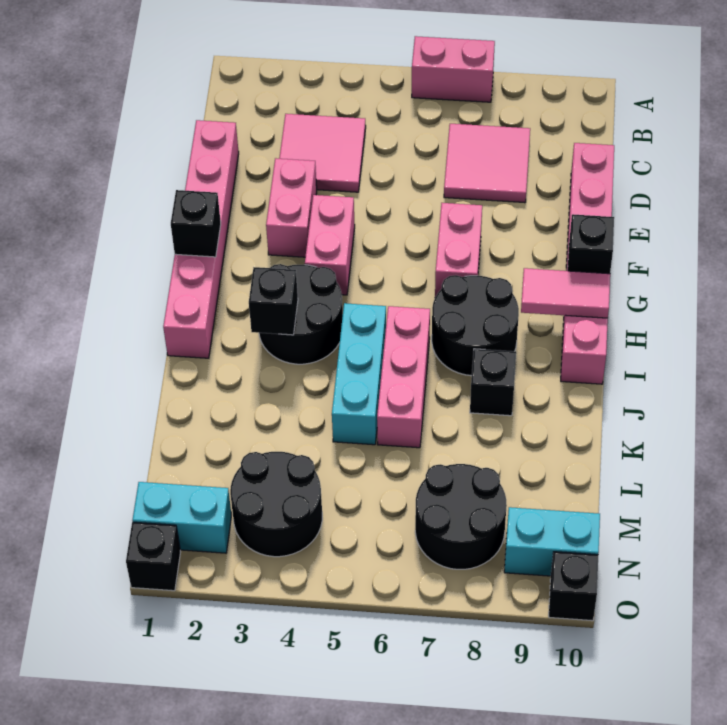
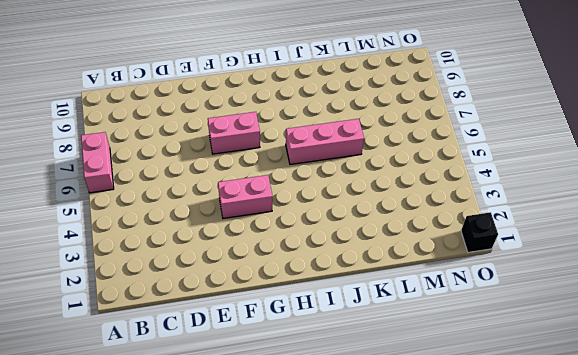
none -> pink 2x2 tile [279,114,366,192]
none -> pink 2x2 tile [444,124,530,203]
none -> pink 1x6 brick [163,120,239,358]

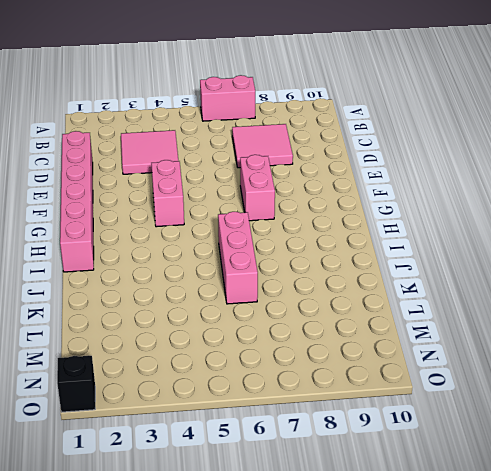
none -> pink 1x6 brick [561,143,614,384]
none -> pink 1x2 brick [266,158,317,257]
none -> black 2x2 round brick [259,264,343,364]

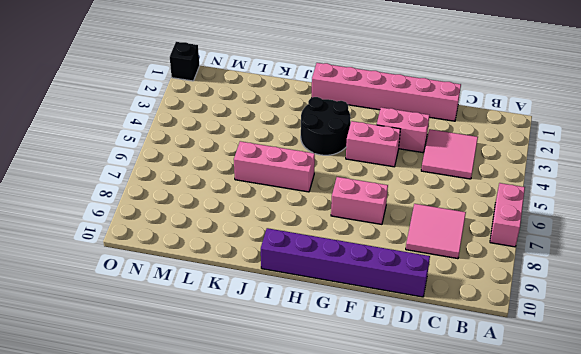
purple 1x6 brick [261,228,430,297] -> pink 1x6 brick [561,143,614,384]
none -> black 2x2 round brick [432,275,519,376]
none -> cyan 1x3 brick [332,303,386,445]
none -> black 1x1 brick [470,349,516,416]

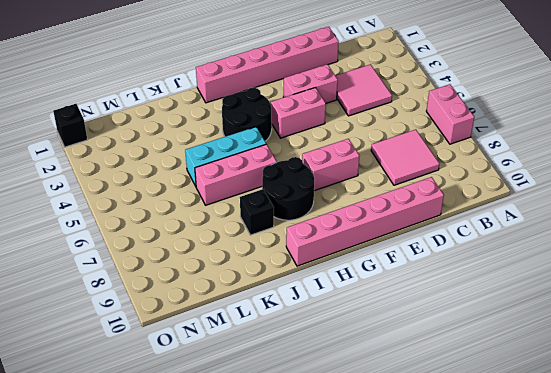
none -> black 2x2 round brick [230,452,322,557]
none -> black 2x2 round brick [415,464,507,569]
none -> cyan 1x2 brick [133,482,231,553]

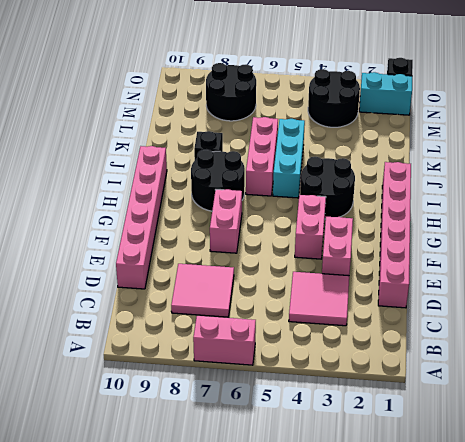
none -> cyan 1x2 brick [504,507,600,576]
none -> black 1x1 brick [549,552,598,621]
none -> black 1x1 brick [171,190,221,257]

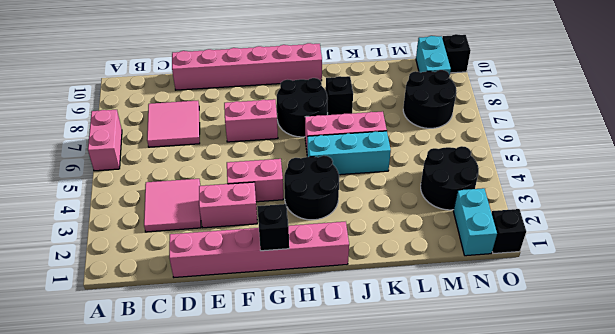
none -> black 1x1 brick [568,214,614,274]
none -> pink 1x2 tile [521,268,610,318]
none -> black 1x1 brick [249,267,298,335]

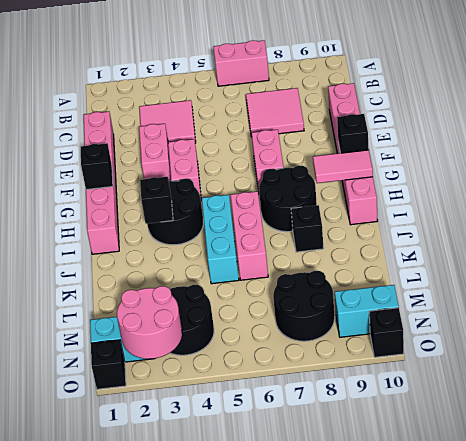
pink 2x2 round brick [117,286,182,359] -> none

